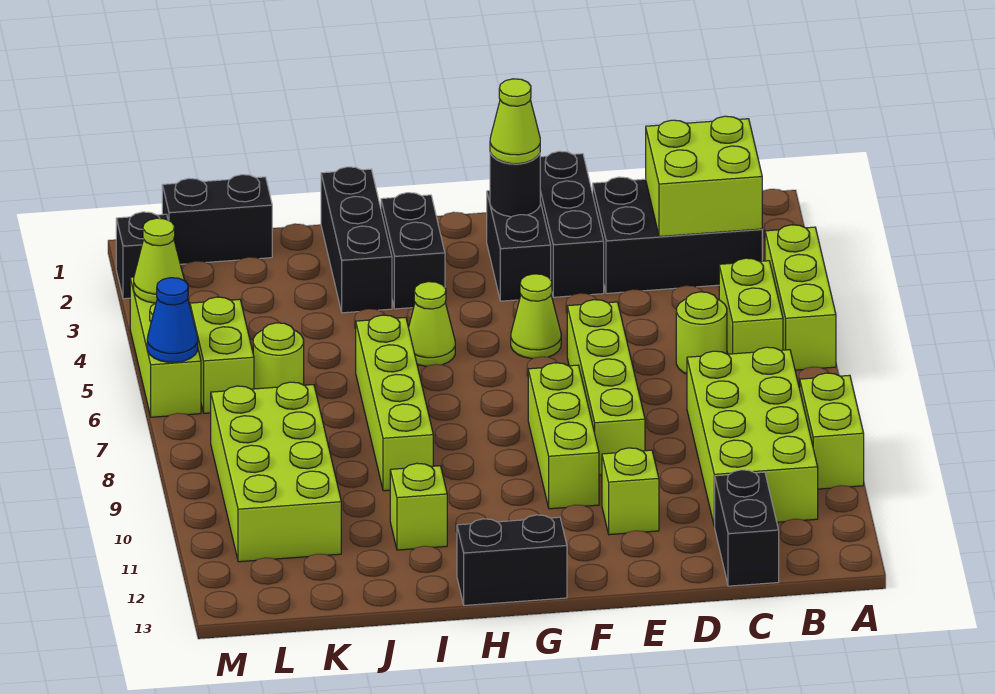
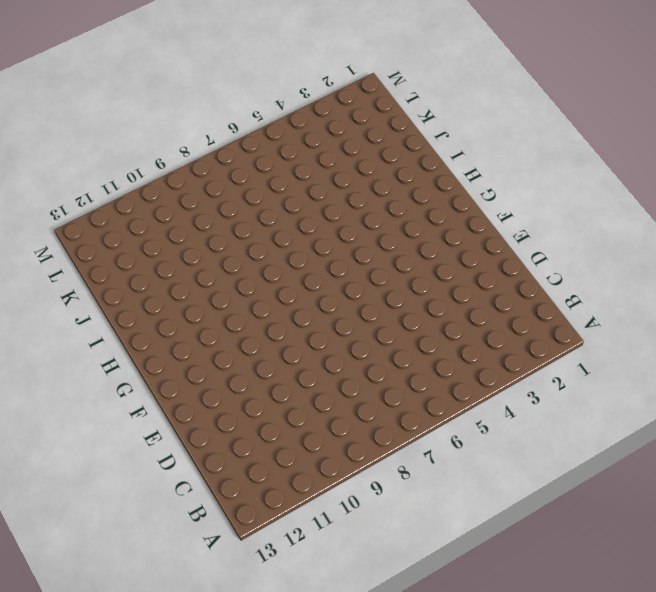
none -> lime 1x3 brick [765,225,836,370]
none -> lime 1x2 brick [800,373,864,489]
none -> black 2x3 brick [593,177,762,293]
none -> lime 1x2 brick [719,258,783,354]

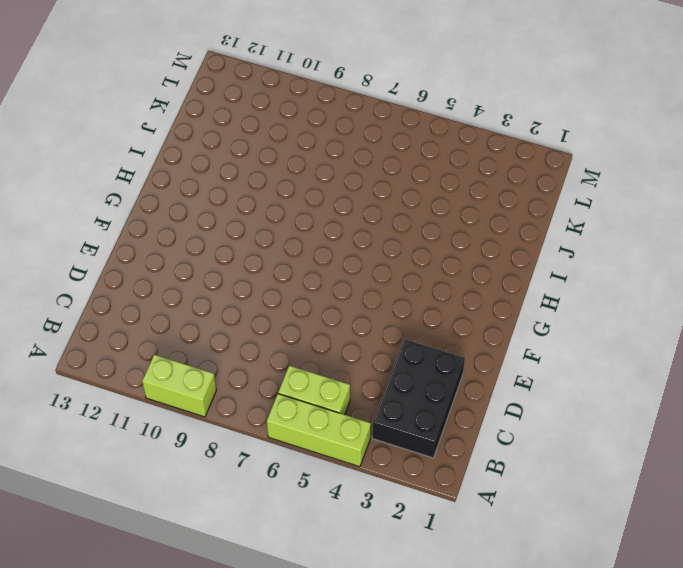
none -> lime 2x4 brick [687,347,818,527]
none -> lime 1x1 round brick [676,292,727,374]
none -> black 1x2 brick [715,470,779,586]
none -> black 1x3 brick [540,151,604,297]

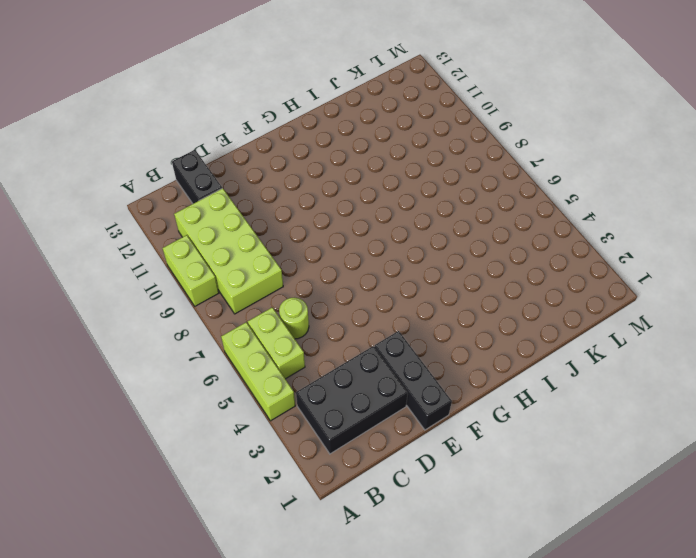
none -> lime 1x4 brick [567,300,645,475]
none -> lime 1x1 brick [602,448,659,535]
none -> black 1x2 brick [487,191,551,301]
none -> lime 1x1 cone [511,274,561,359]

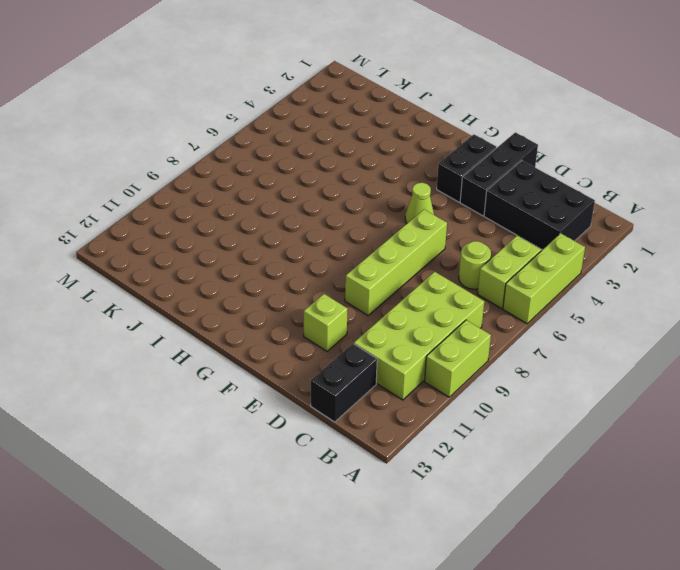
none -> lime 1x3 brick [528,363,599,509]
none -> black 1x2 brick [457,515,567,606]
none -> black 1x2 brick [381,193,445,309]
none -> lime 1x1 cone [409,282,455,366]

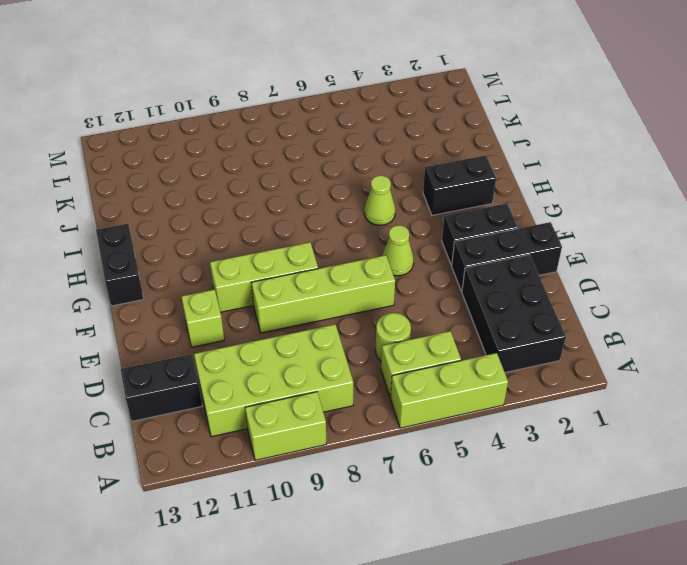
none -> black 1x3 brick [321,167,392,313]
none -> lime 1x4 brick [356,315,433,491]
none -> lime 1x1 brick [390,463,447,550]
none -> black 1x2 brick [162,175,272,264]

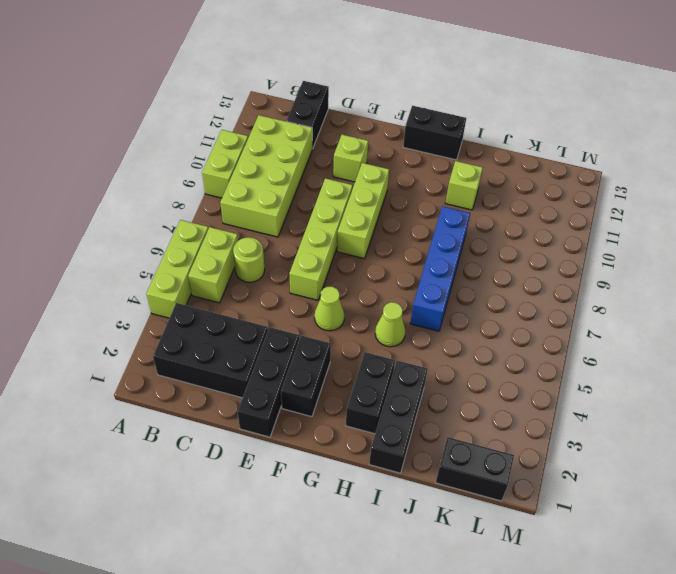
blue 1x4 brick [410,206,470,331] -> lime 1x4 brick [356,315,433,491]
none -> lime 1x1 round brick [253,323,304,389]
none -> lime 2x4 brick [211,382,341,562]
none -> lime 1x2 brick [190,297,254,413]
none -> black 1x1 brick [116,212,168,299]

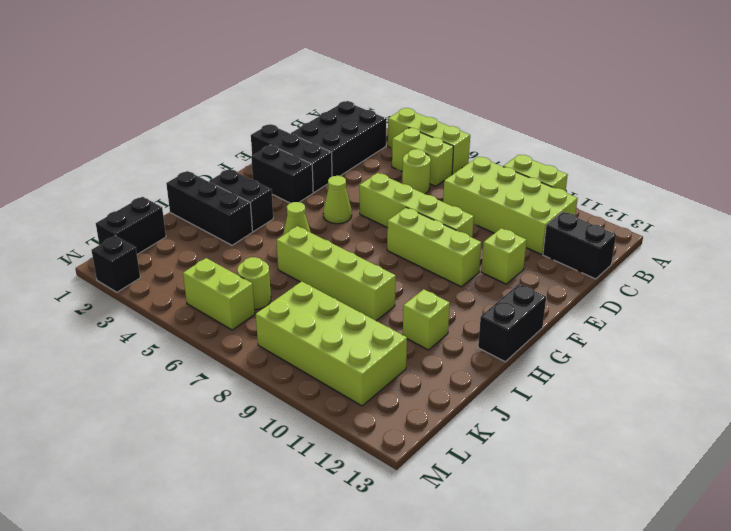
none -> lime 1x3 brick [130,277,201,417]
none -> lime 2x2 brick [646,116,762,237]
none -> black 1x1 round brick [490,153,540,217]
none -> lime 1x1 cone [134,218,184,303]

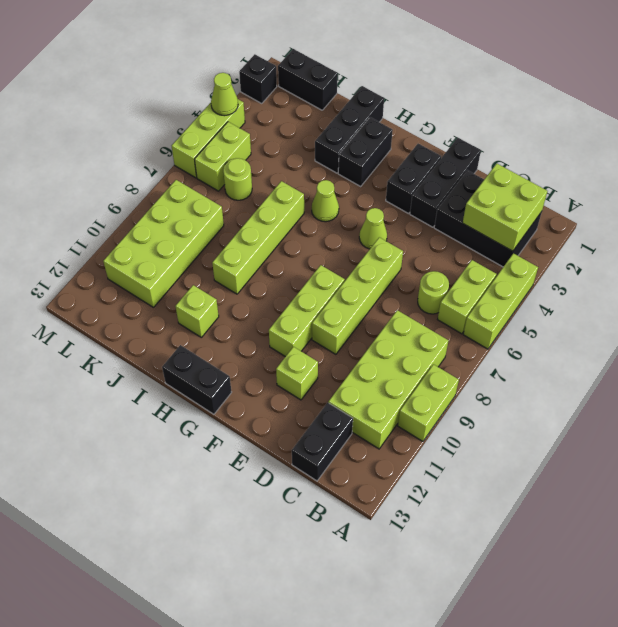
none -> black 1x1 round brick [490,153,540,217]
none -> blue 1x1 cone [147,278,198,362]
none -> lime 1x1 cone [490,79,540,164]

